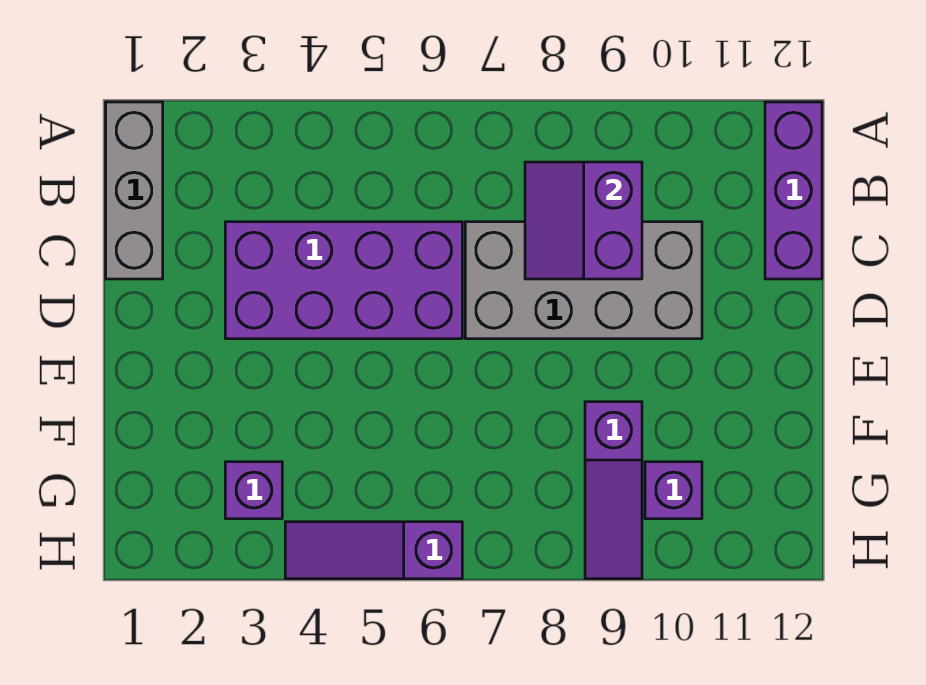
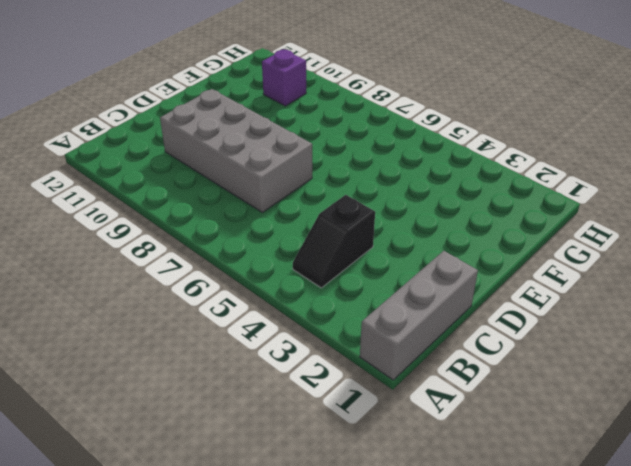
black 1x2 slope [293,195,375,288] -> purple 2x4 brick [225,222,462,339]
none -> purple 1x3 brick [765,102,822,279]
none -> purple 1x3 slope [585,402,642,579]

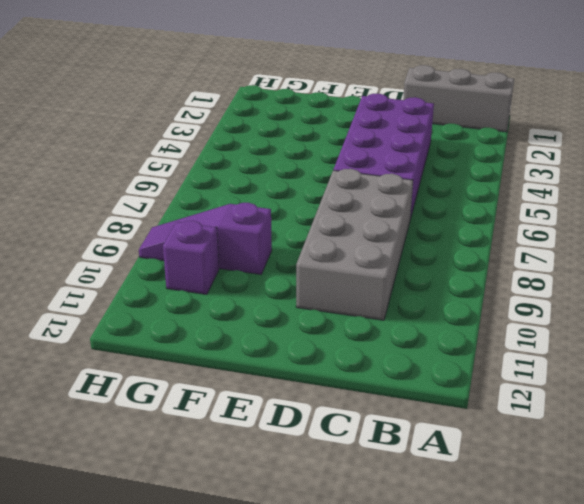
none -> purple 1x3 brick [765,102,822,279]
none -> purple 1x1 brick [225,462,282,519]

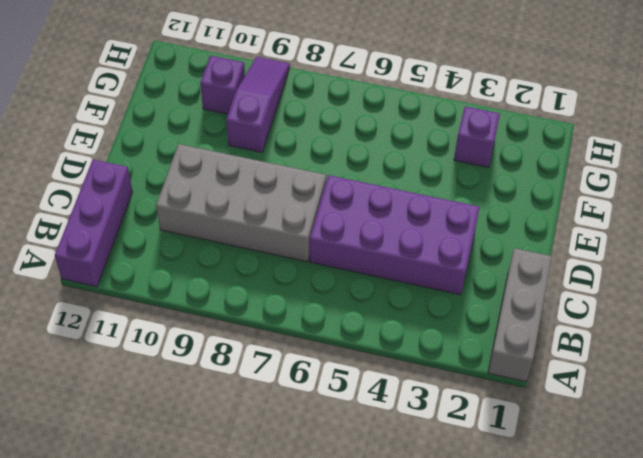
none -> purple 1x3 slope [285,522,462,579]
none -> purple 2x2 slope [525,162,642,279]

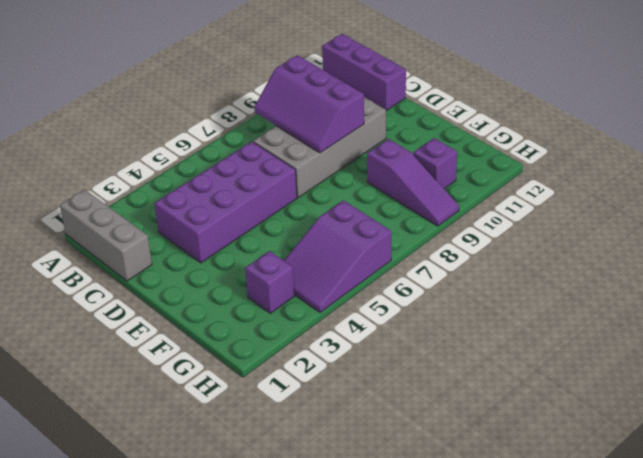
purple 2x3 slope [254,55,364,153] -> purple 2x2 slope [525,162,642,279]
purple 2x3 slope [284,200,391,313] -> purple 1x3 slope [285,522,462,579]

